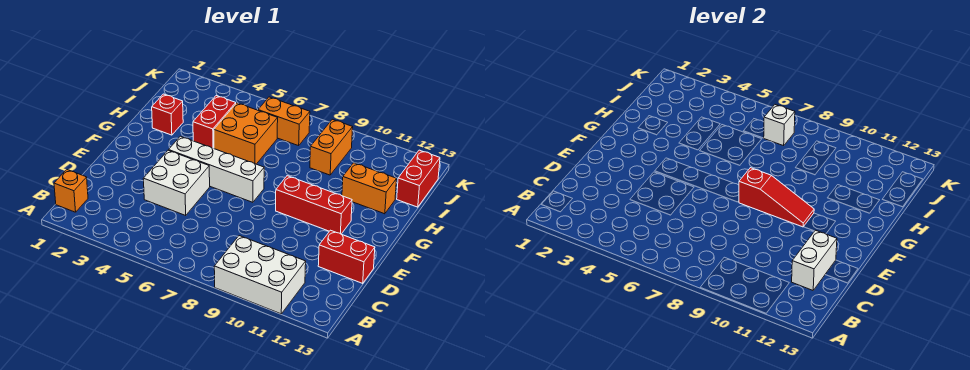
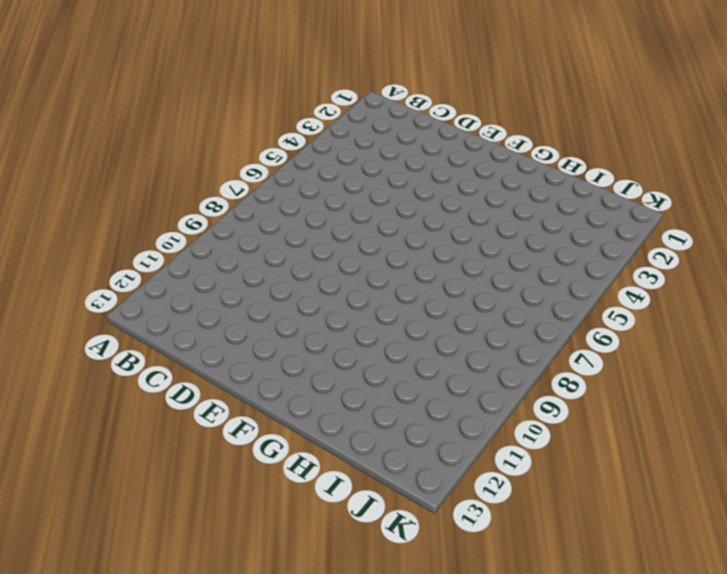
none -> white 2x3 brick [214,236,306,314]
none -> orange 1x1 brick [54,170,88,212]
none -> white 2x2 brick [143,150,210,215]

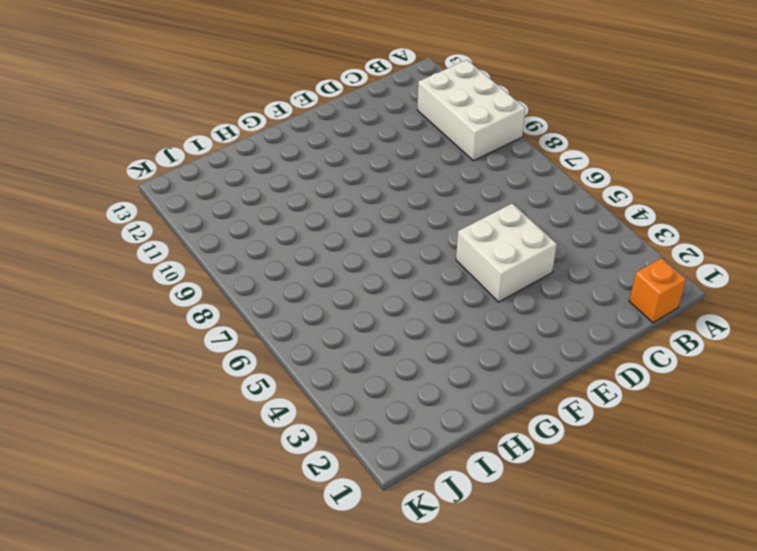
none -> red 1x2 brick [318,230,375,283]
none -> white 1x4 brick [169,136,264,202]
none -> red 1x3 brick [276,176,352,234]

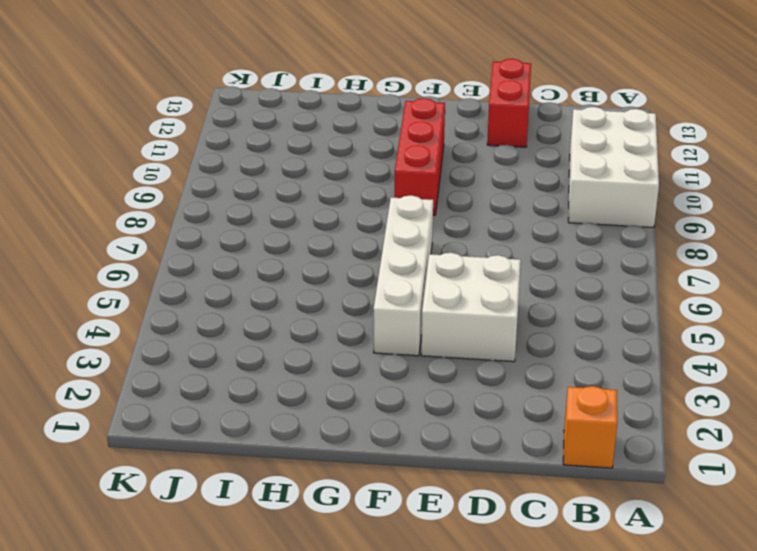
none -> red 1x1 brick [152,94,183,135]
none -> red 1x2 brick [193,96,236,148]
none -> orange 2x2 brick [214,103,278,164]

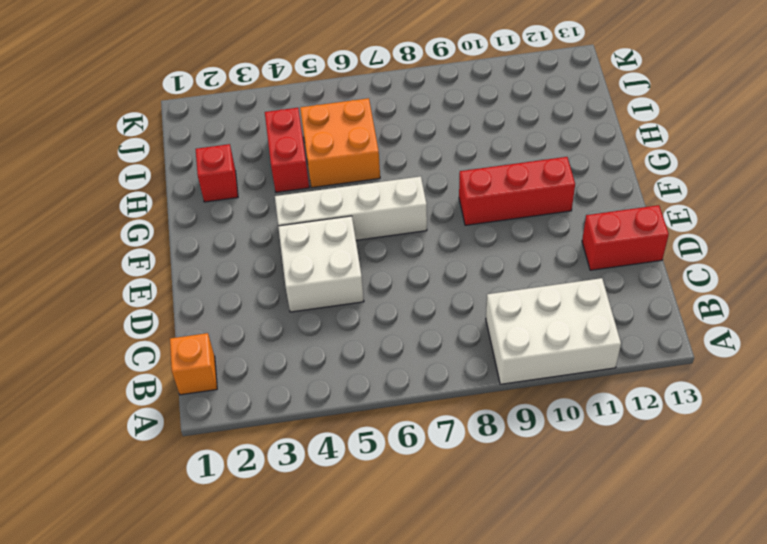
none -> orange 1x2 brick [342,163,397,214]
none -> orange 1x2 brick [310,119,353,175]
none -> red 1x2 brick [397,150,440,207]

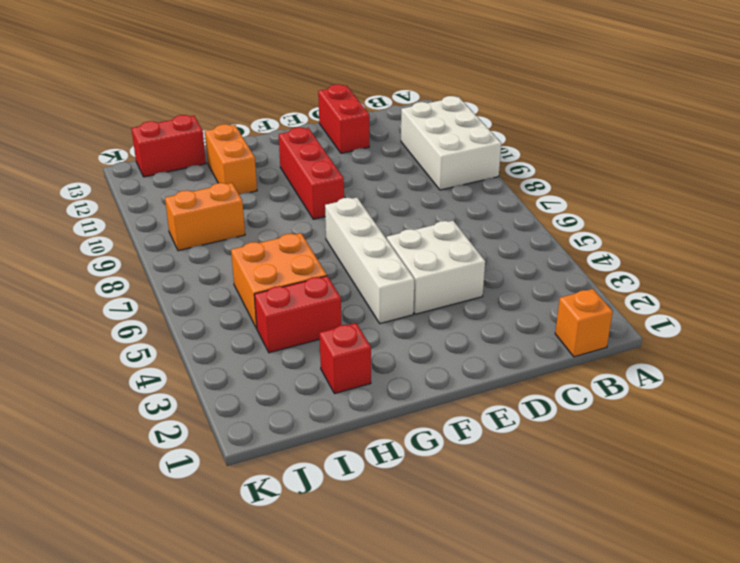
none -> orange 1x2 brick [258,97,310,146]
none -> white 1x2 brick [792,230,837,290]
none -> red 1x3 slope [739,168,814,227]

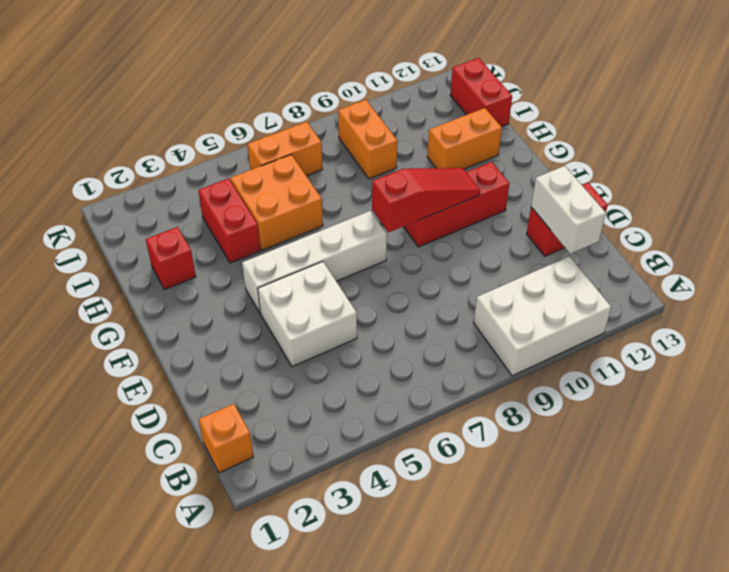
none -> white 1x1 brick [764,105,795,146]

